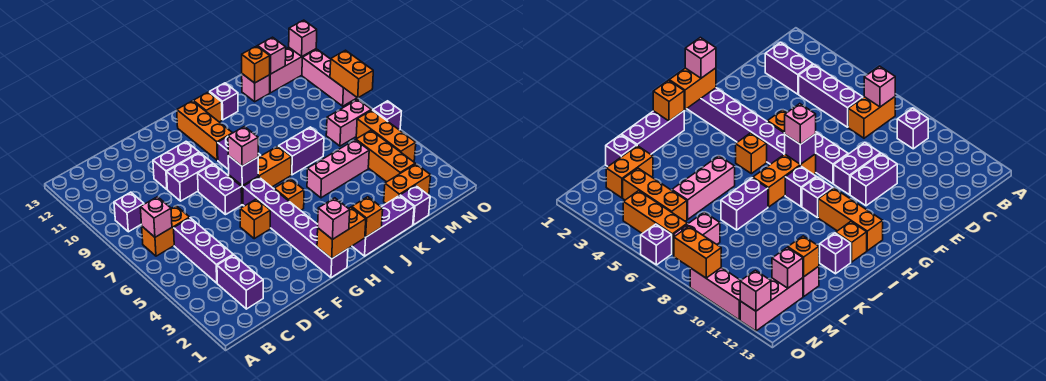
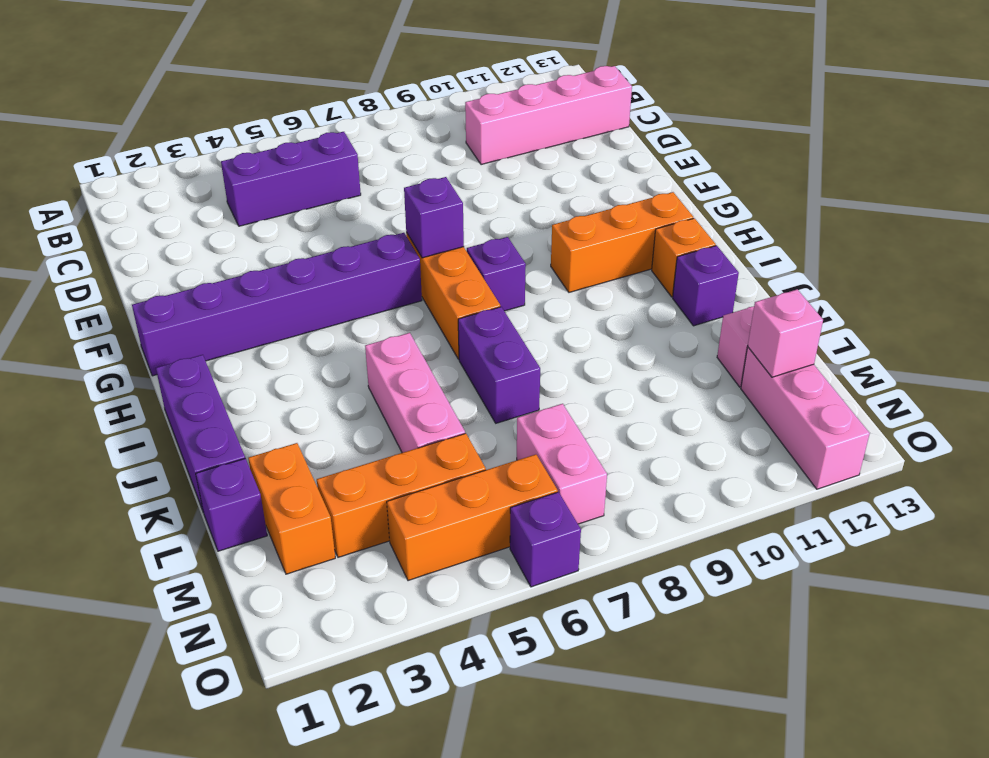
pink 1x4 brick [465,66,632,165] -> none
none -> orange 1x2 brick [142,206,190,256]
none -> purple 1x1 brick [114,192,144,232]
none -> purple 1x2 brick [217,255,263,309]
none -> purple 1x2 brick [167,153,213,201]

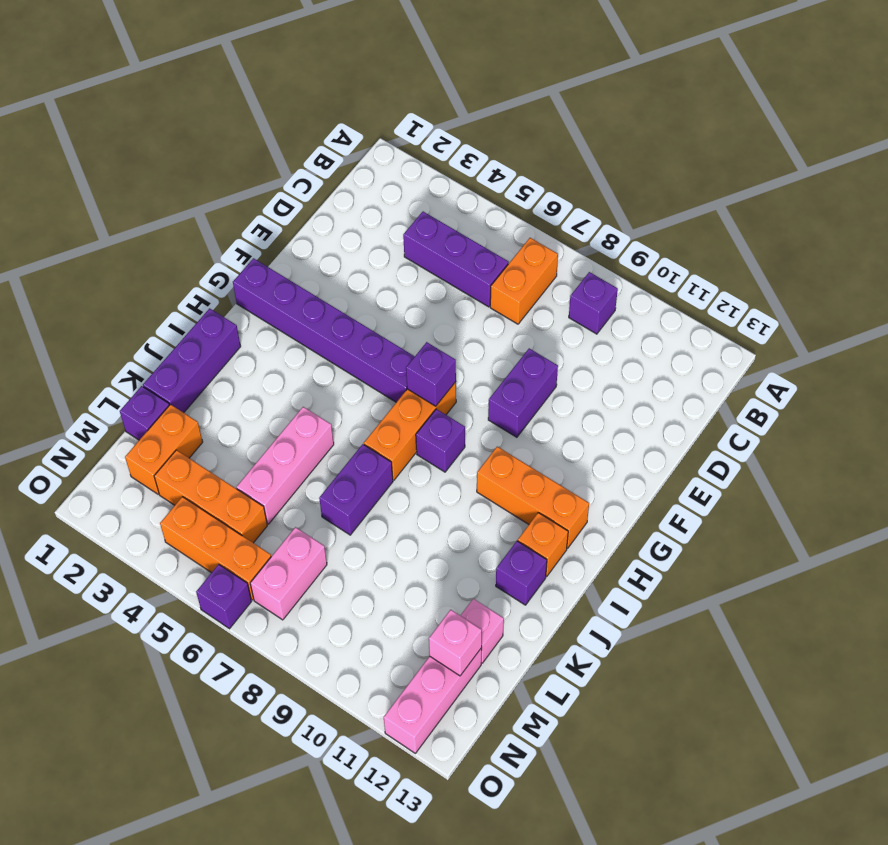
none -> purple 1x2 brick [217,255,263,309]
none -> purple 1x2 brick [153,142,199,189]
none -> orange 1x1 brick [240,199,270,239]
none -> purple 1x2 brick [198,164,242,215]

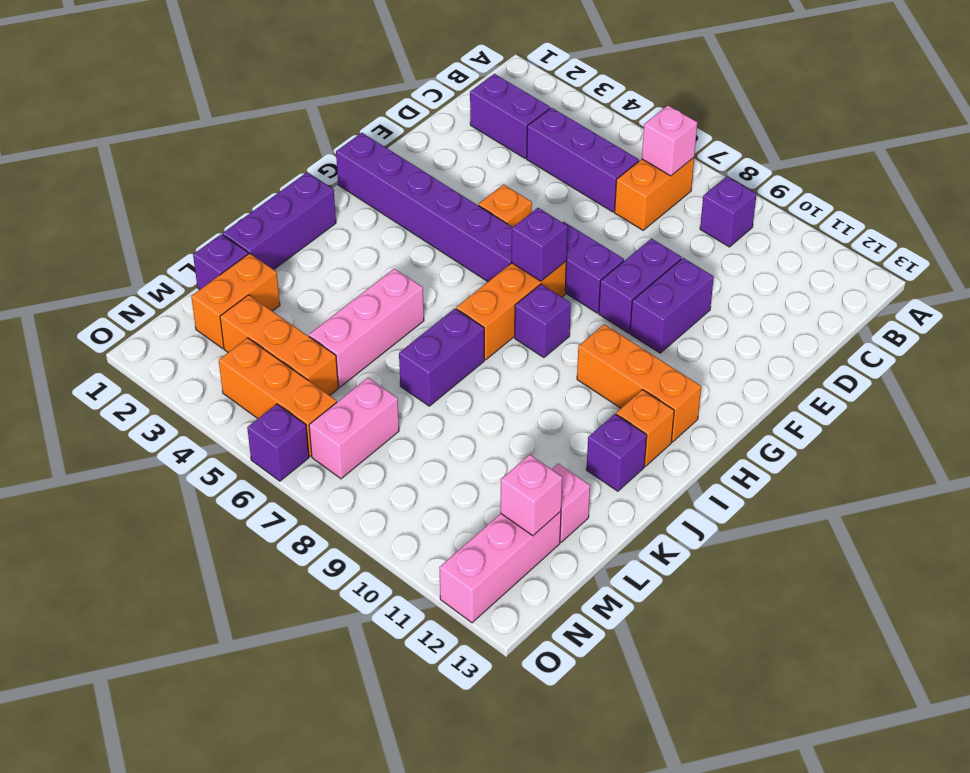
none -> orange 1x1 brick [274,179,304,210]
none -> purple 1x1 brick [218,137,229,170]
none -> pink 1x3 brick [302,49,357,106]
none -> orange 1x2 brick [317,207,366,259]

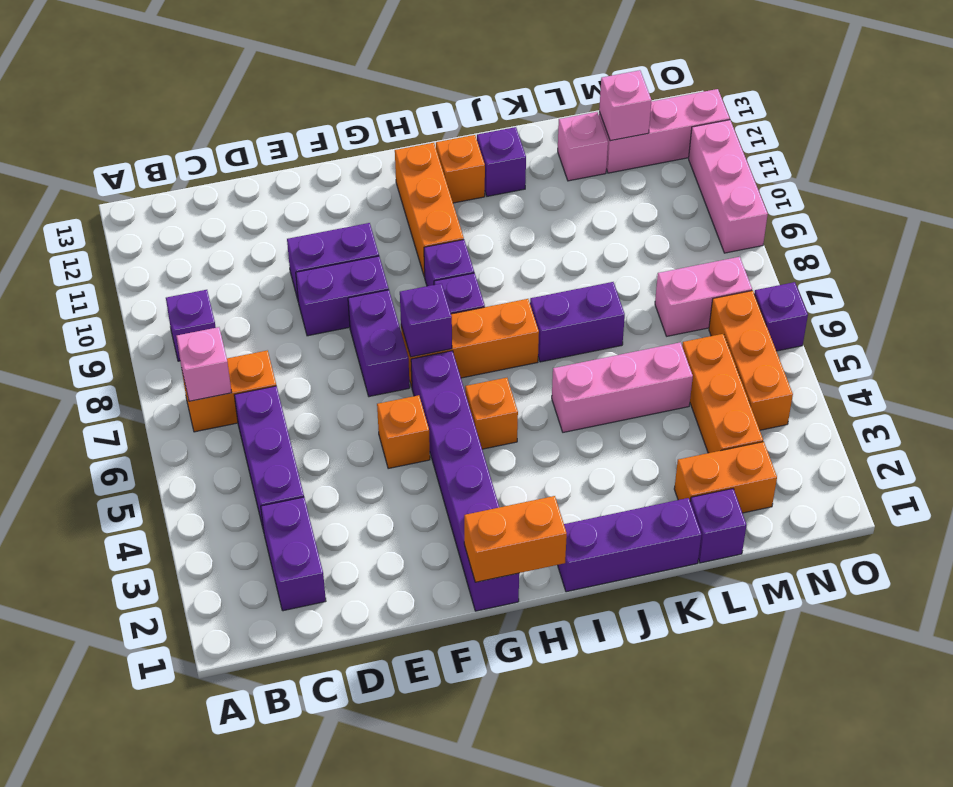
none -> orange 1x1 brick [352,197,383,237]
none -> orange 1x1 brick [242,46,270,83]
none -> orange 1x2 brick [330,50,373,98]
none -> pink 1x1 brick [289,20,317,57]

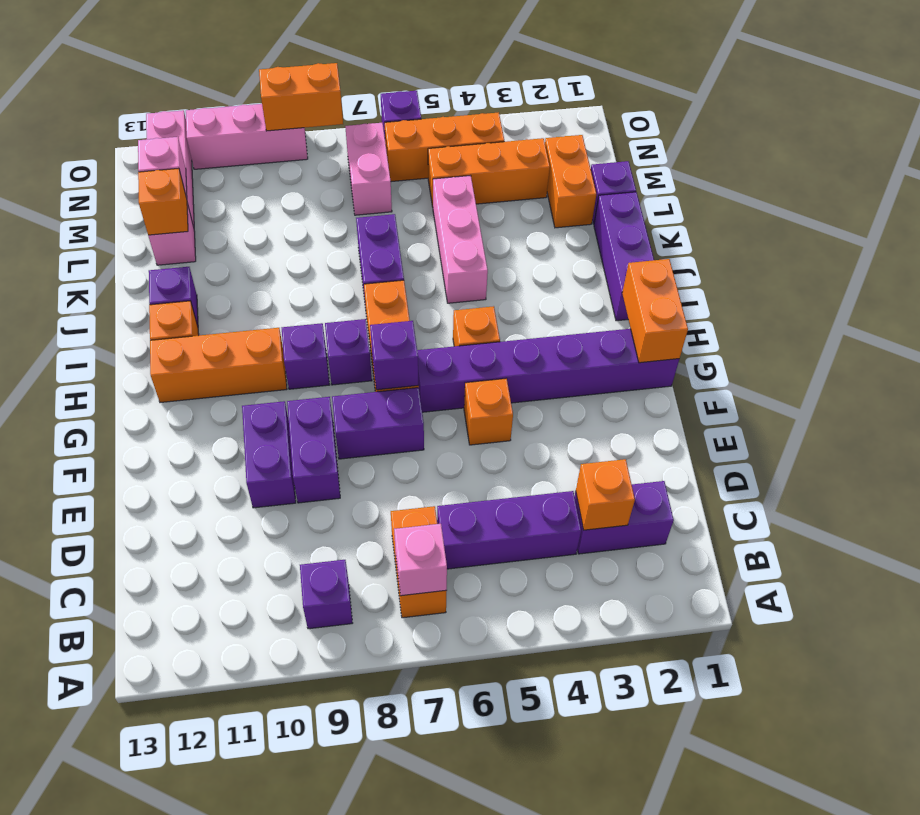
orange 1x1 brick [576,459,635,530] -> orange 1x1 brick moved to [352,197,383,237]
none -> pink 1x1 brick [289,20,317,57]
none -> pink 1x1 brick [318,198,350,240]
none -> pink 1x1 brick [228,127,258,166]

